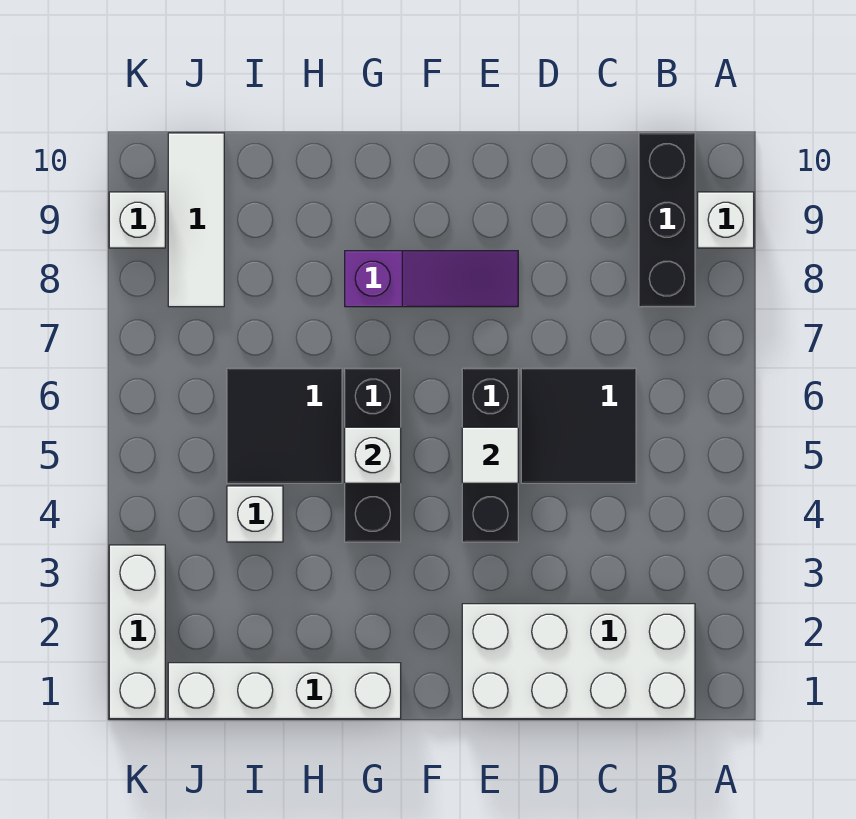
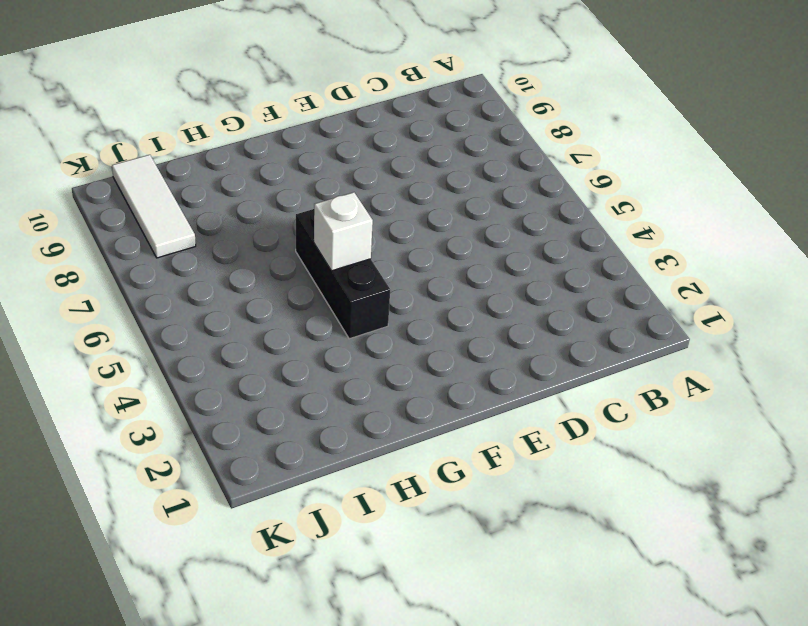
none -> white 1x1 brick [698,192,754,248]
none -> white 2x4 brick [462,604,695,719]
none -> black 1x3 brick [639,133,695,307]

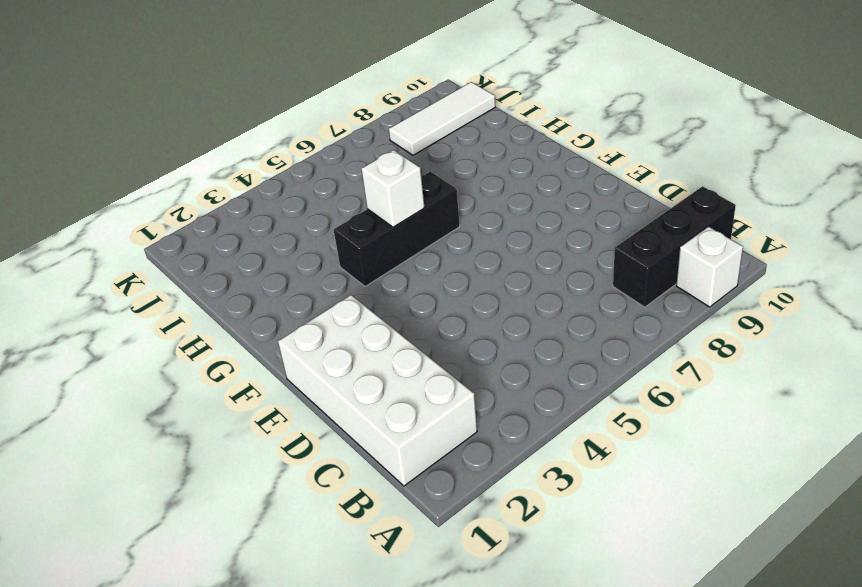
none -> black 2x2 tile [521,368,636,483]
none -> black 1x3 brick [462,368,518,542]
none -> purple 1x3 slope [345,251,518,307]

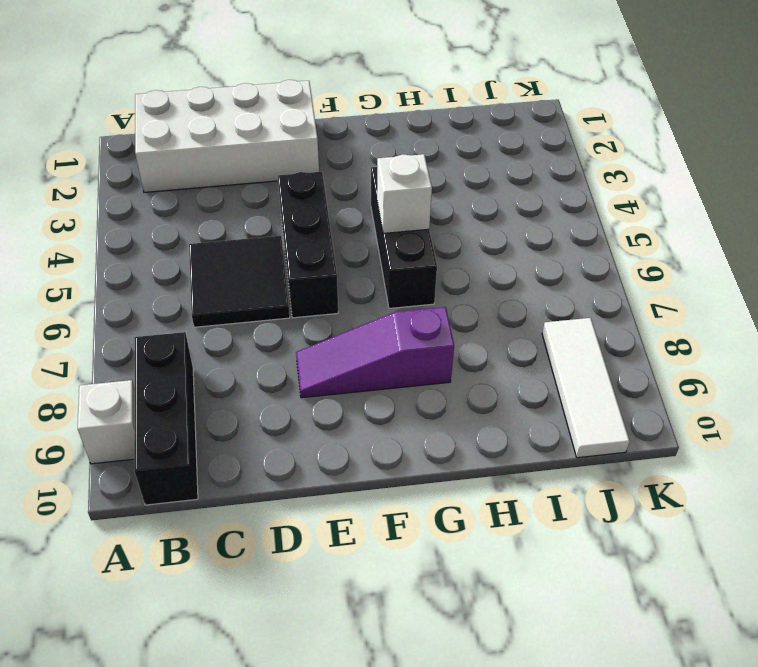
none -> white 1x4 brick [168,663,401,719]
none -> black 2x2 tile [227,368,342,483]
none -> white 1x1 brick [227,486,283,542]

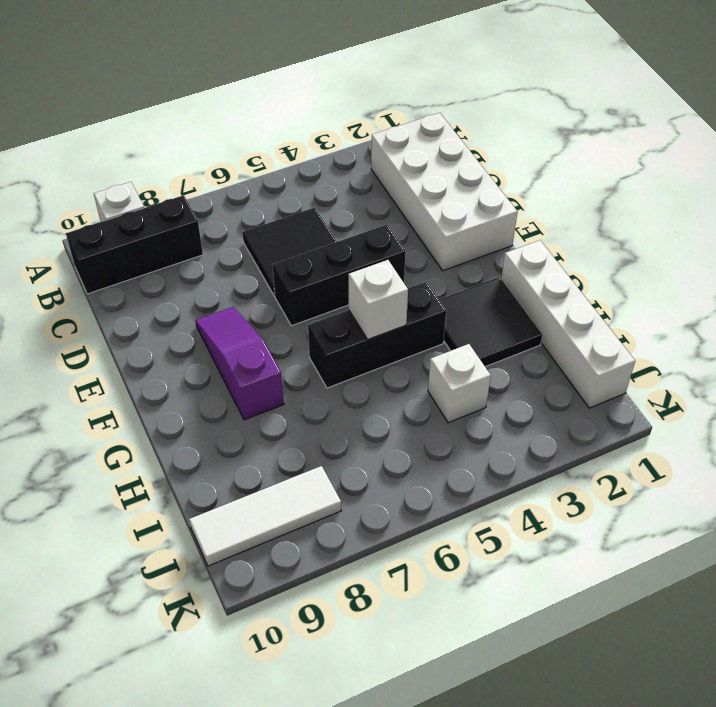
black 2x2 tile [439,277,542,367] -> black 2x2 tile moved to [227,368,342,483]
none -> white 1x3 brick [109,545,165,719]
none -> white 1x1 brick [109,192,165,248]
none -> white 1x1 tile [462,427,518,483]

